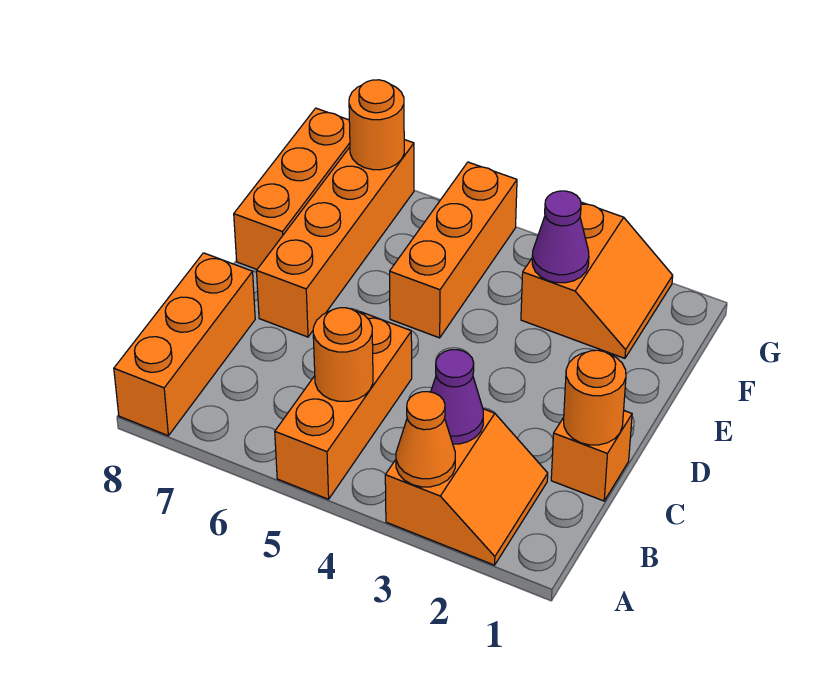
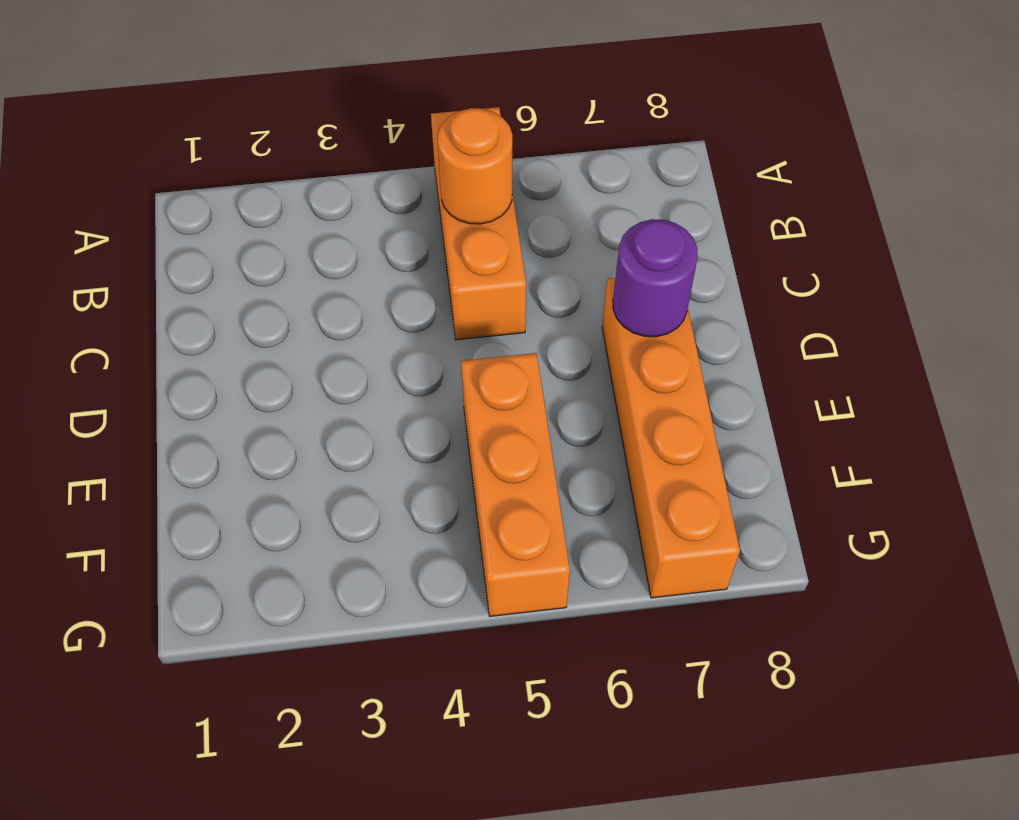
purple 1x1 round brick [613,219,698,337] -> none
none -> orange 2x2 slope [385,409,548,565]
none -> orange 1x3 brick [114,253,255,436]
none -> orange 1x1 brick [551,411,632,501]

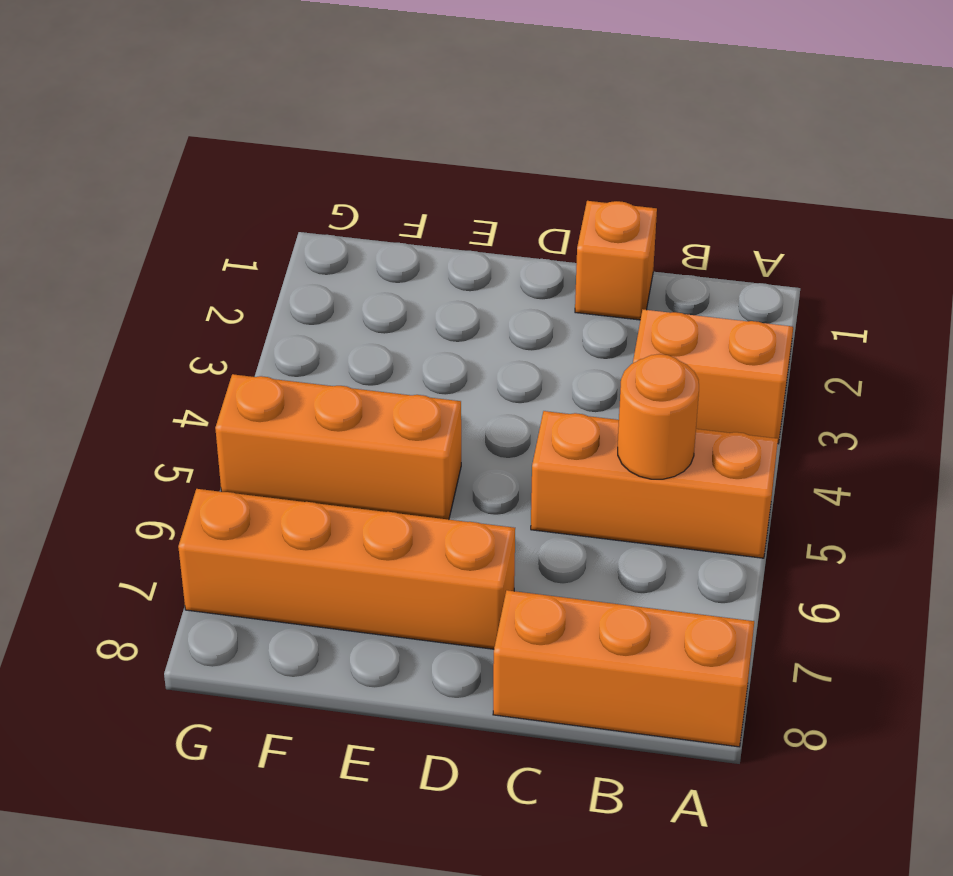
none -> orange 1x3 brick [234,108,350,269]
none -> orange 2x2 slope [521,202,673,358]
none -> orange 1x1 cone [396,392,455,487]

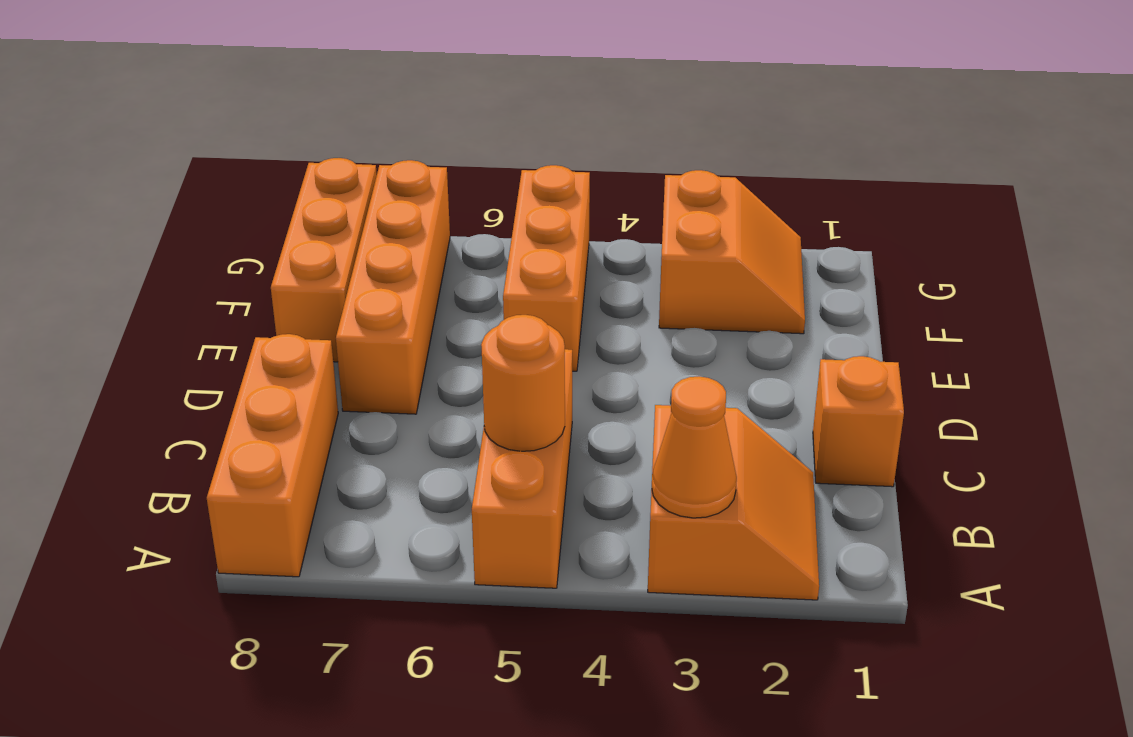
none -> purple 1x1 cone [431,350,483,444]
none -> orange 1x1 round brick [564,350,626,445]
none -> purple 1x1 cone [532,191,589,283]

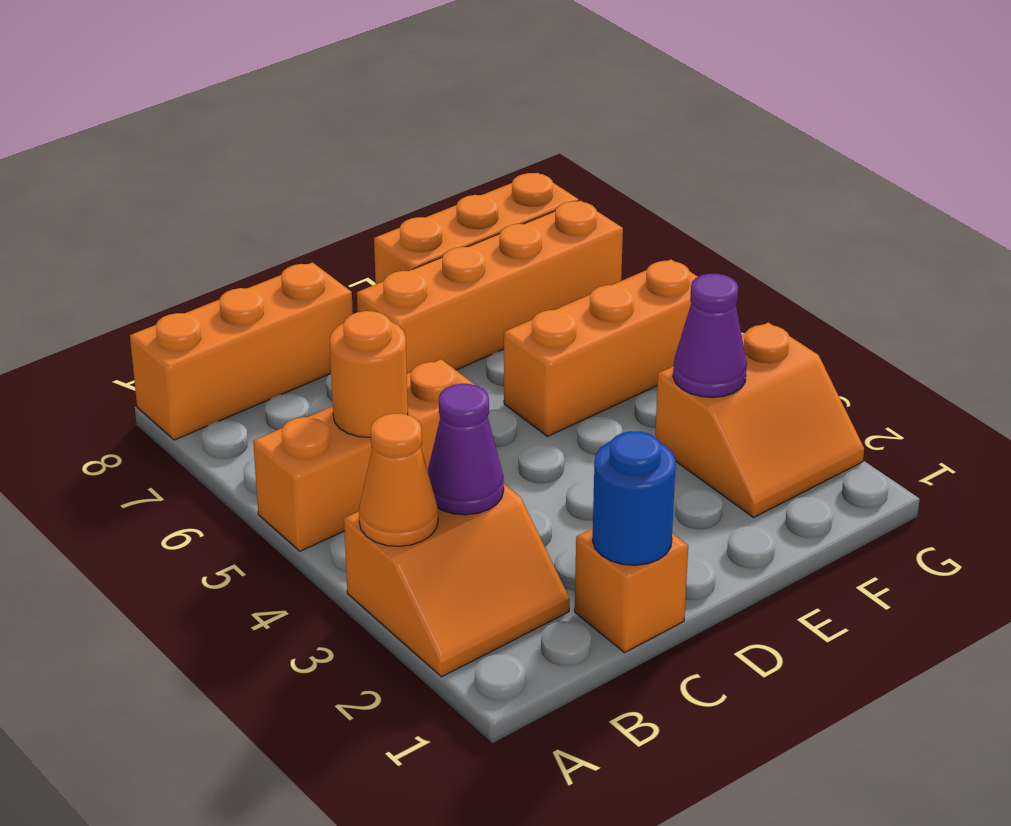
blue 1x1 round brick [593,431,676,565] -> orange 1x1 round brick [564,350,626,445]
none -> orange 1x1 round brick [349,80,404,170]

